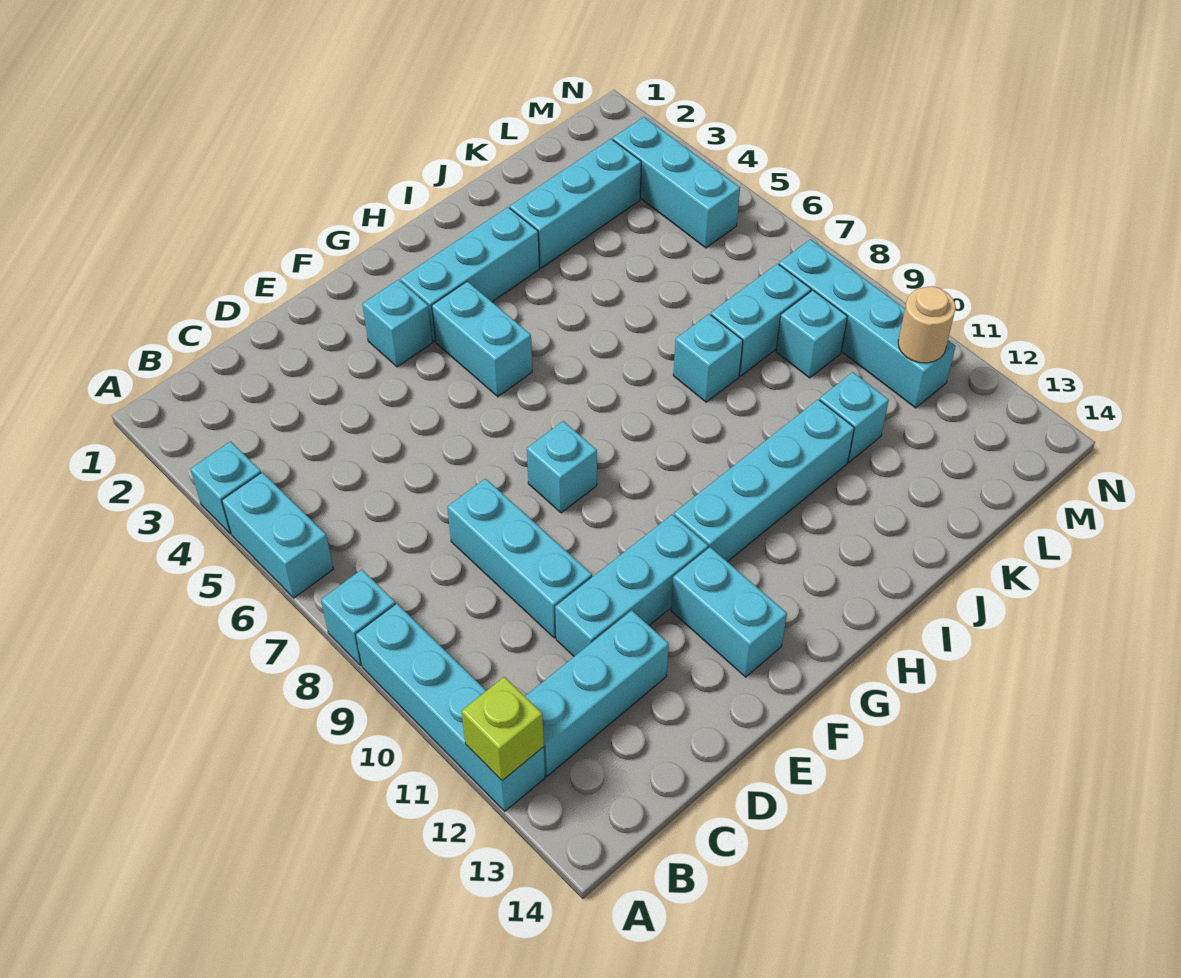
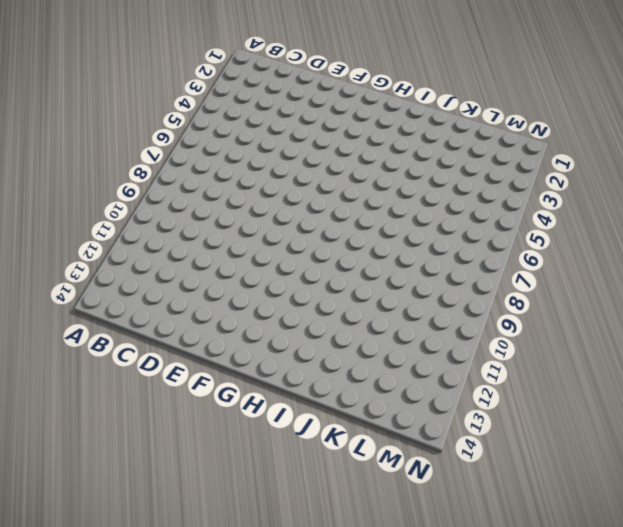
none -> cyan 1x1 brick [190,441,261,534]
none -> cyan 1x2 brick [222,472,333,598]
none -> cyan 1x1 brick [321,570,395,665]

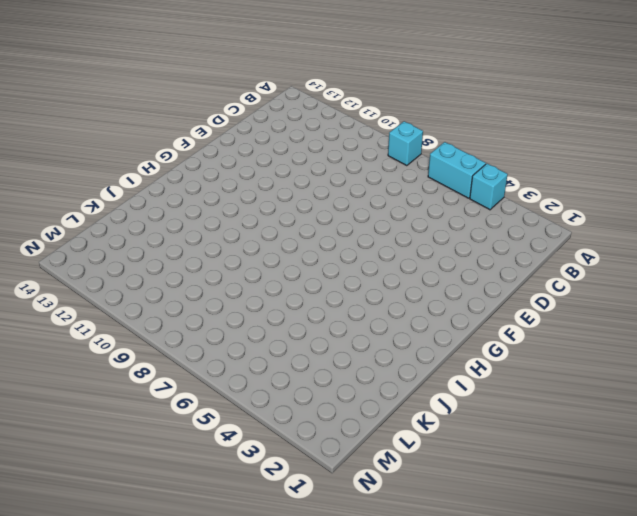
none -> cyan 1x4 brick [356,603,545,811]
none -> cyan 1x3 brick [525,610,669,776]
none -> cyan 1x3 brick [447,479,592,638]

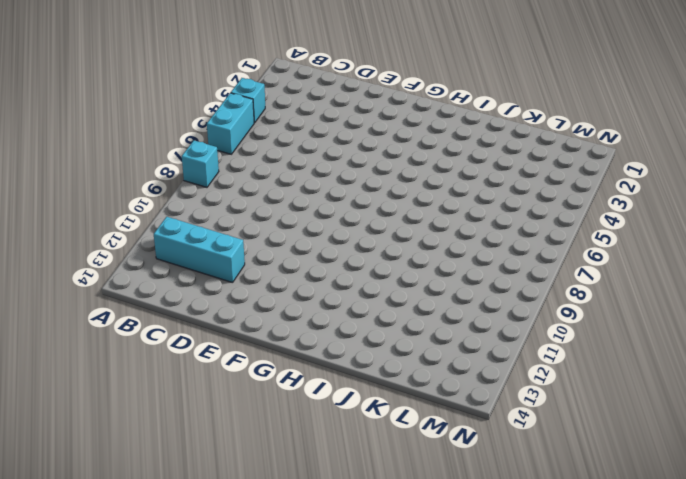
none -> cyan 1x4 brick [356,603,545,811]
none -> cyan 1x3 brick [447,479,592,638]
none -> cyan 1x3 brick [555,515,708,656]

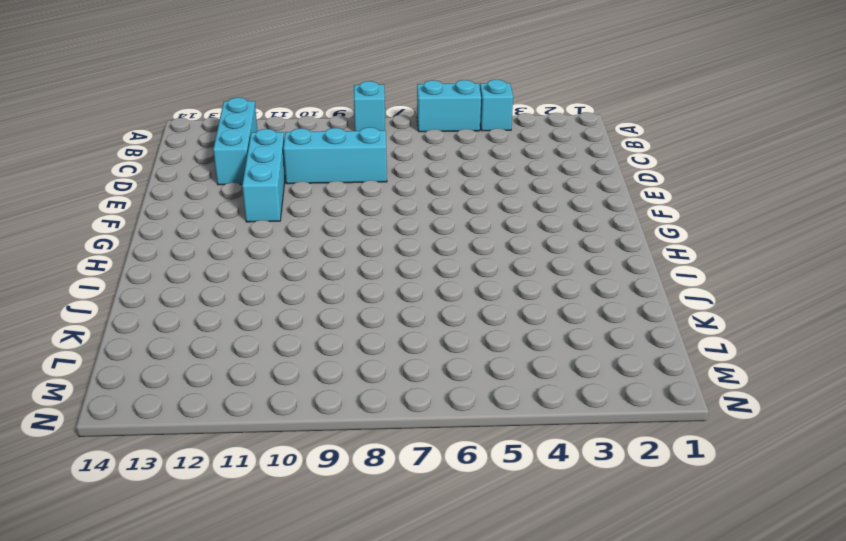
none -> cyan 1x4 brick [356,603,545,811]
none -> cyan 1x1 brick [362,280,432,367]
none -> cyan 1x1 brick [527,421,597,513]

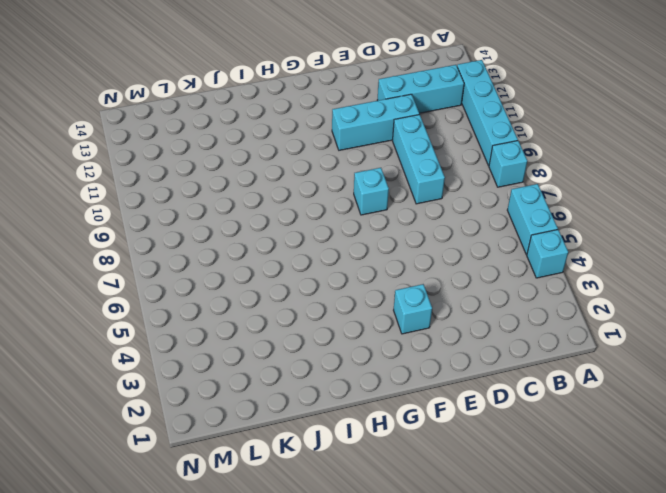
none -> cyan 1x2 brick [671,547,787,677]
none -> cyan 1x3 brick [400,207,539,341]
none -> cyan 1x2 brick [432,281,533,397]

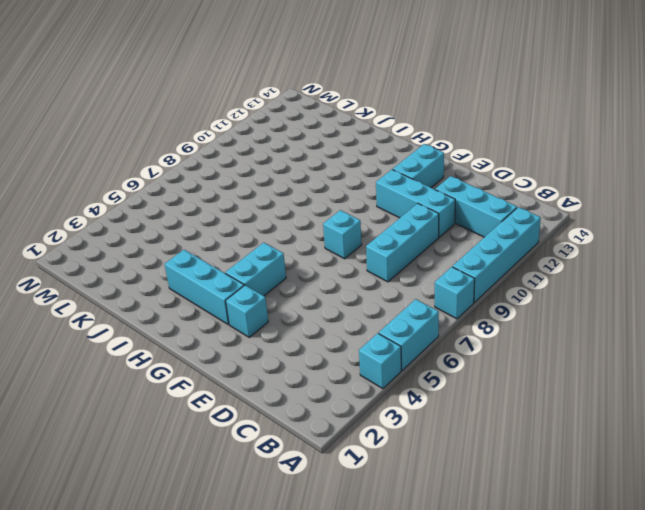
none -> cyan 1x4 brick [674,399,854,562]
none -> cyan 1x3 brick [510,139,641,268]
none -> cyan 1x1 brick [673,314,743,402]

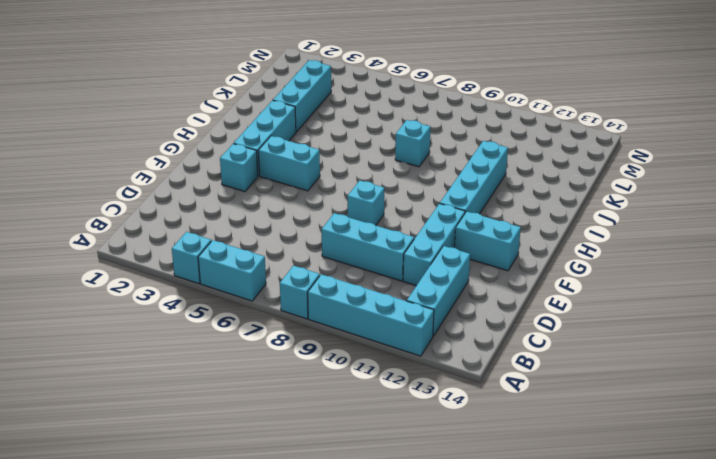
none -> cyan 1x2 brick [711,264,811,376]
none -> cyan 1x1 brick [820,372,889,462]
none -> cyan 1x1 brick [776,291,848,378]

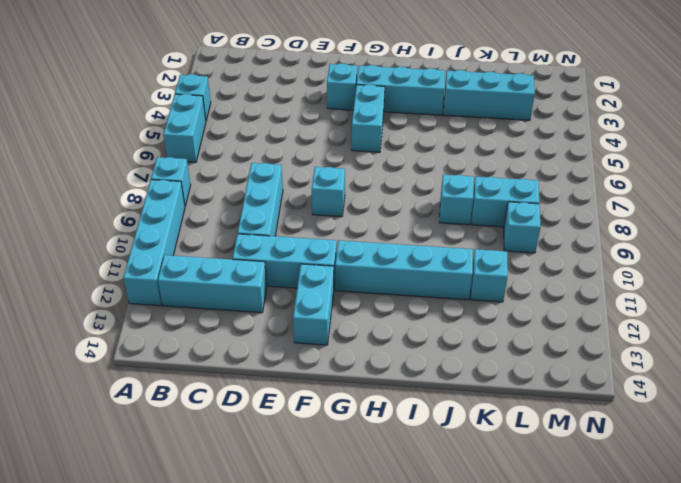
none -> cyan 1x3 brick [613,117,740,248]
none -> cyan 1x4 brick [779,239,956,408]
none -> lime 1x1 brick [462,677,544,781]

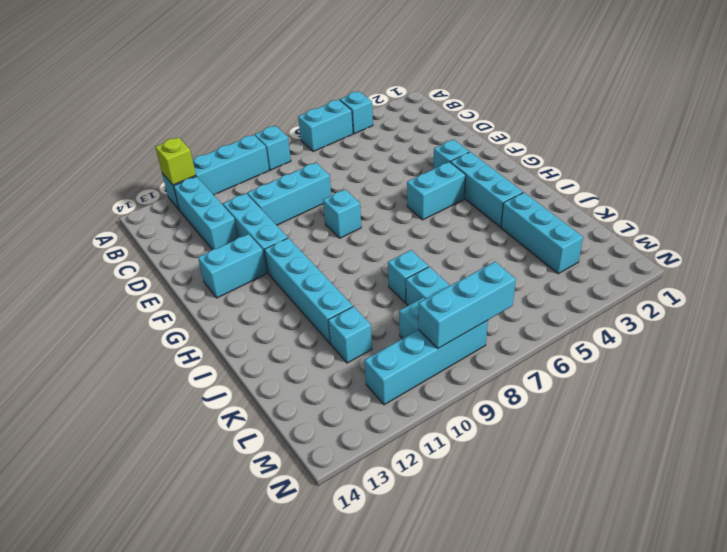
cyan 1x3 brick [418,262,516,348] -> cyan 1x3 brick moved to [613,117,740,248]
none -> tan 1x1 round brick [898,286,956,363]

